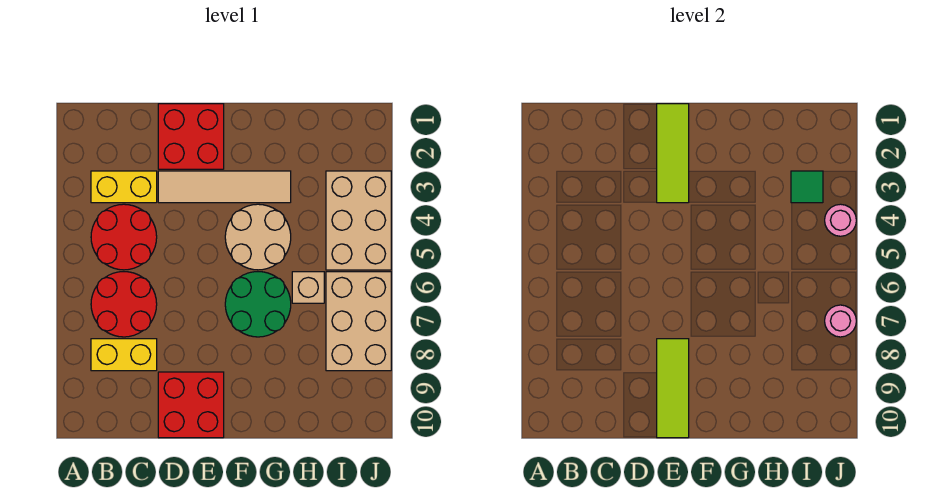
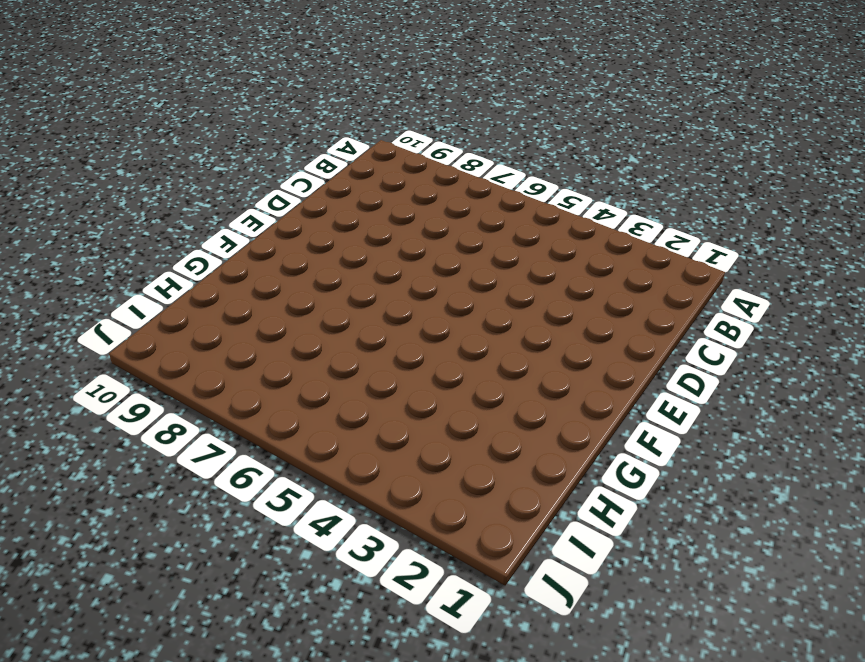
none -> yellow 1x2 brick [91,171,157,203]
none -> red 2x2 round brick [91,204,157,270]
none -> red 2x2 round brick [91,272,157,337]

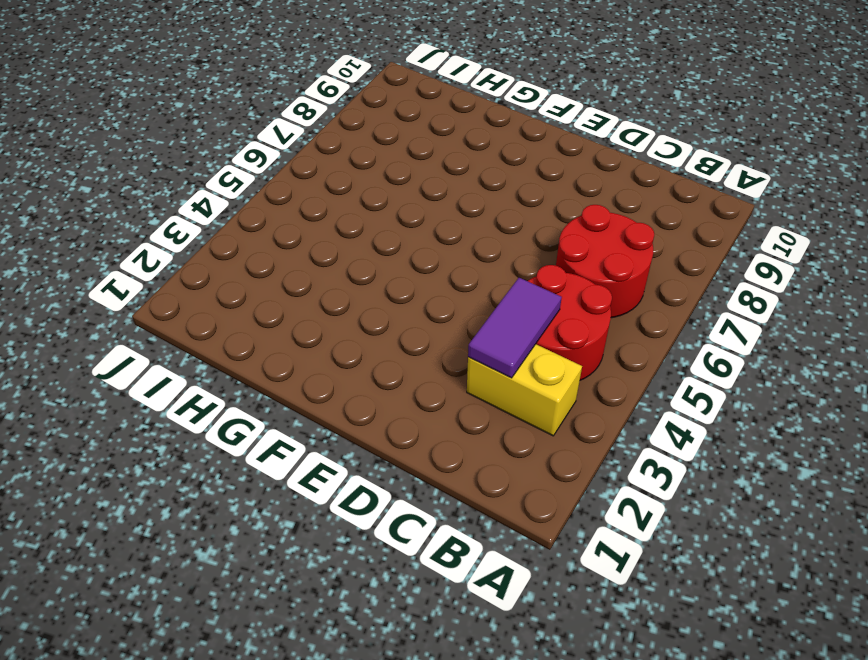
purple 1x2 tile [468,278,562,378] -> none
none -> yellow 1x2 brick [91,339,157,371]
none -> red 2x2 brick [158,104,224,169]
none -> tan 1x4 tile [158,171,291,203]

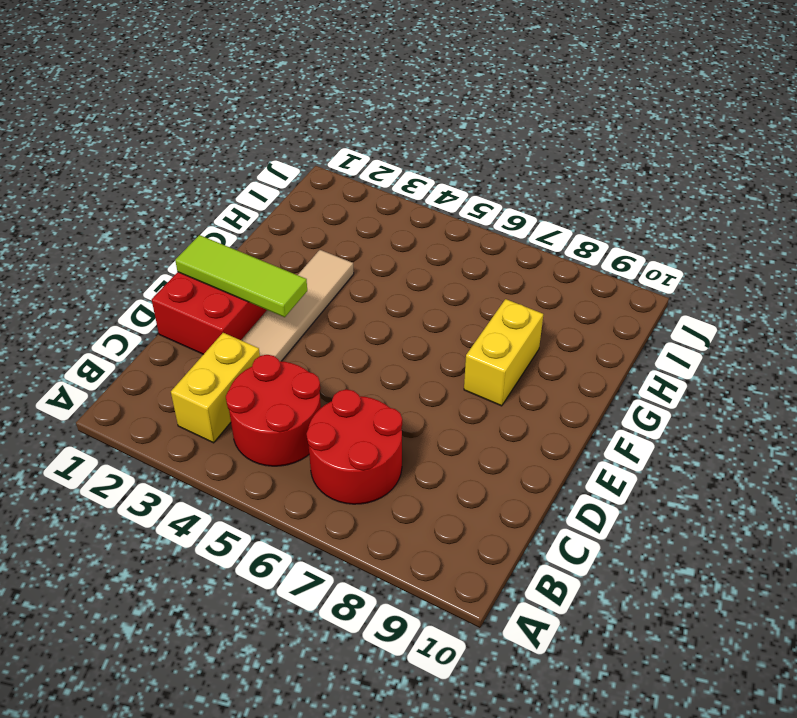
yellow 1x2 brick [464,299,543,406] -> yellow 1x2 brick moved to [91,339,157,371]
none -> red 2x2 brick [158,372,224,438]
none -> tan 2x2 round brick [225,204,291,270]
none -> green 2x2 round brick [225,272,291,337]

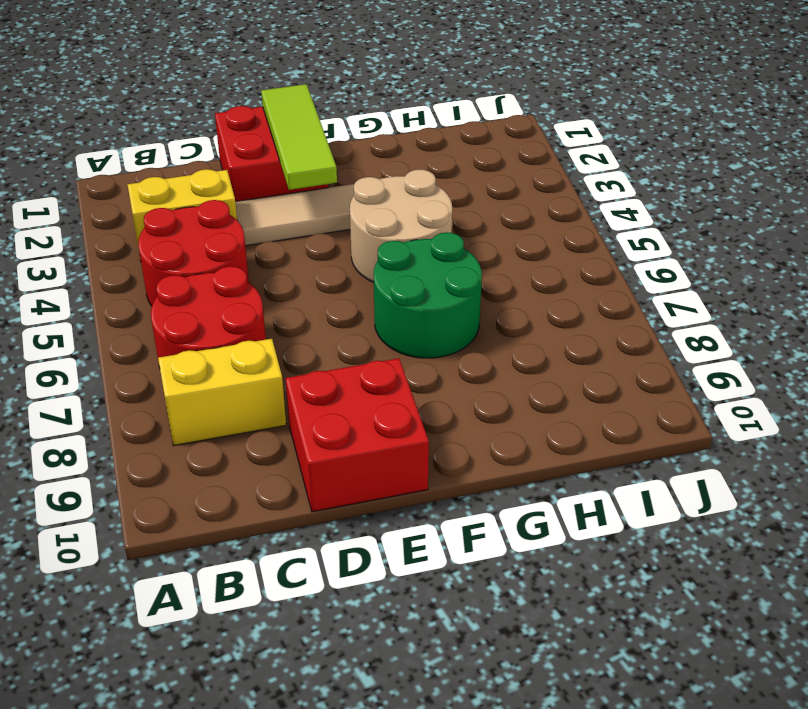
none -> tan 1x1 brick [292,272,324,303]
none -> tan 2x3 brick [326,171,391,270]
none -> tan 2x3 brick [326,272,391,371]

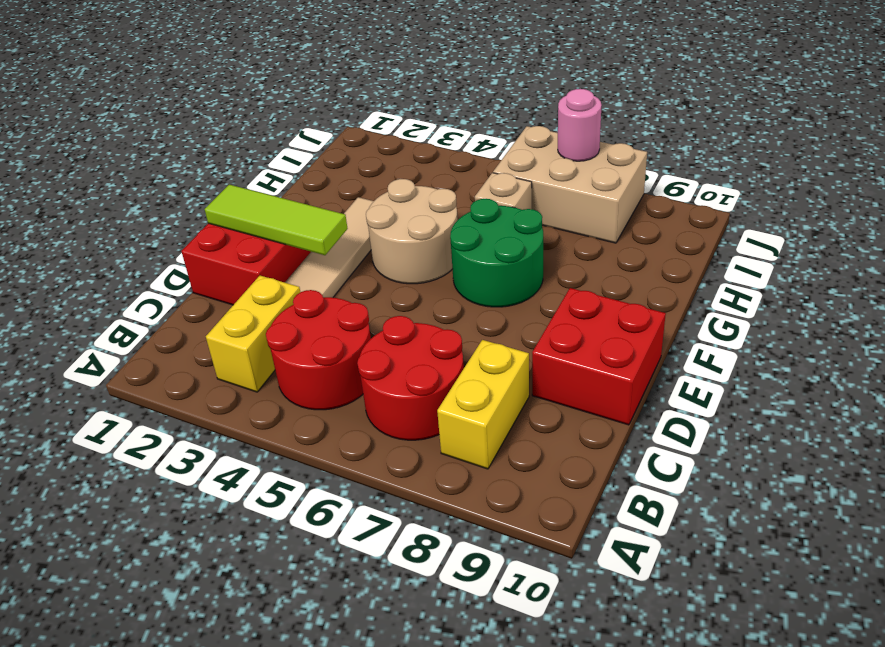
none -> tan 2x3 brick [326,171,391,270]
none -> lime 1x3 tile [657,339,689,438]
none -> green 1x1 tile [791,171,823,203]

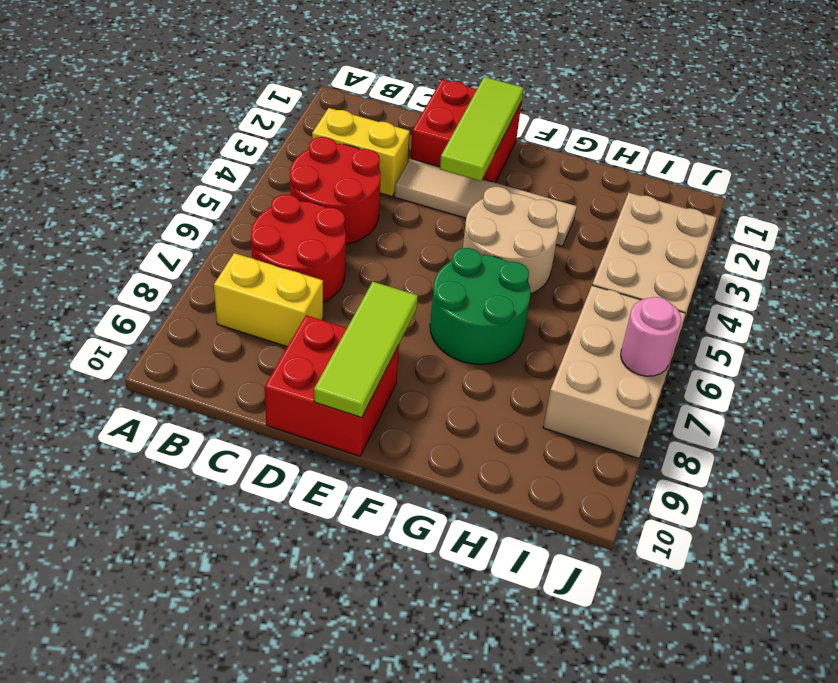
none -> tan 1x1 brick [292,272,324,303]
none -> green 1x1 tile [791,171,823,203]
none -> pink 1x1 round brick [825,204,856,236]

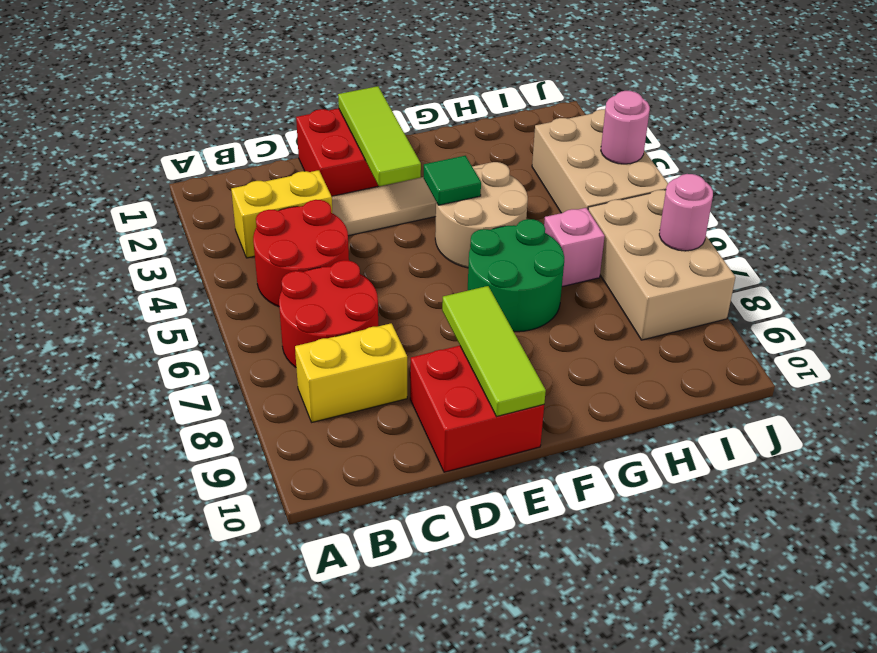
green 1x1 tile [424,156,481,205] -> green 1x1 tile moved to [791,171,823,203]
pink 1x1 brick [544,208,605,287] -> tan 1x1 brick [292,272,324,303]

